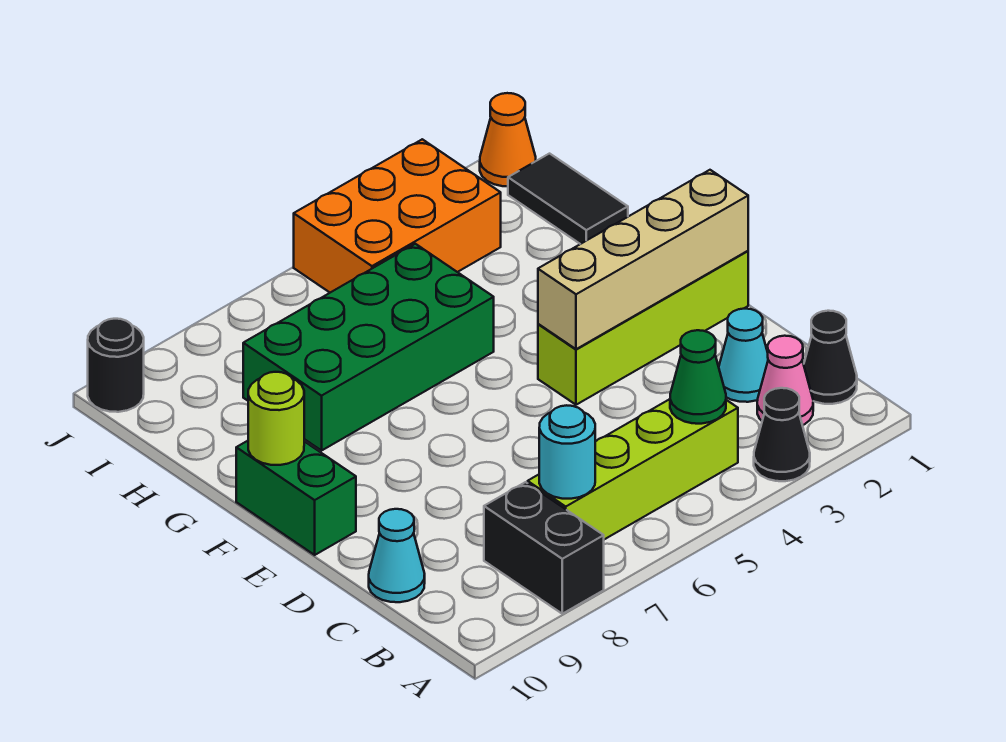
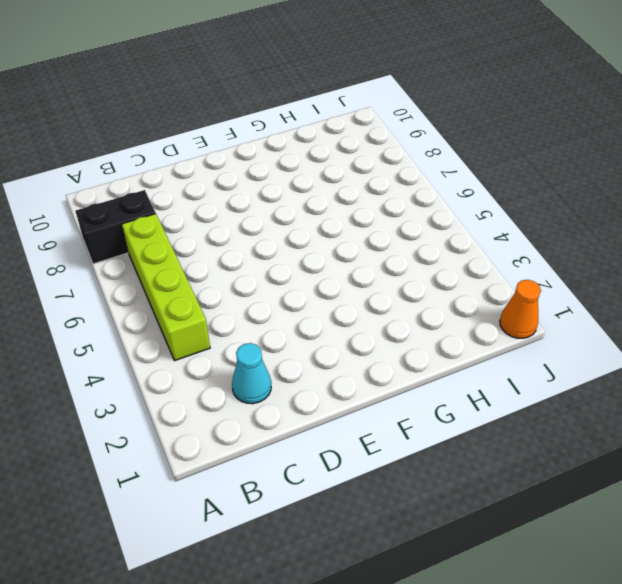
none -> black 1x1 cone [754,388,810,481]
none -> black 1x1 cone [804,311,857,404]
none -> pink 1x1 cone [757,336,813,425]

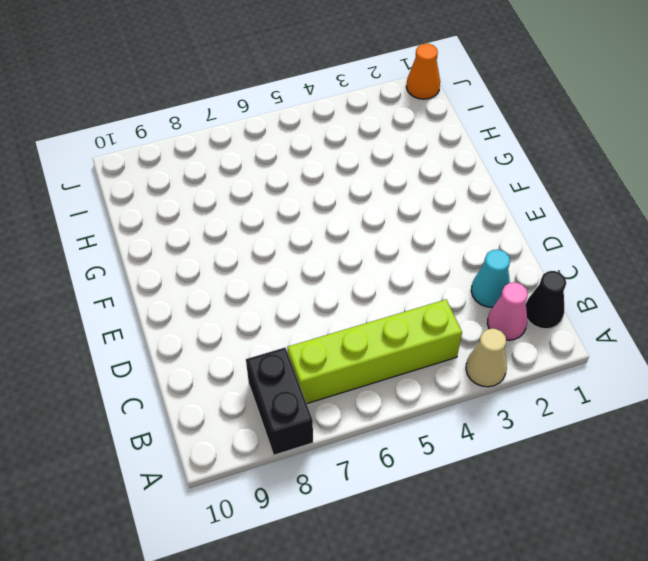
tan 1x1 cone [466,329,507,387] -> black 1x1 cone [754,388,810,481]
none -> cyan 1x1 cone [369,509,425,602]
none -> lime 1x4 brick [538,251,748,405]
none -> green 1x2 brick [236,441,356,555]

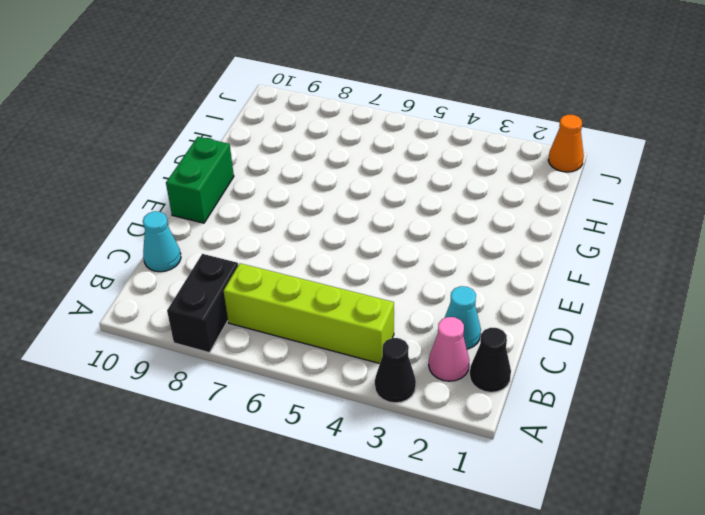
none -> lime 1x4 brick [538,251,748,405]
none -> green 2x4 brick [243,244,494,451]
none -> black 1x2 tile [508,154,628,244]

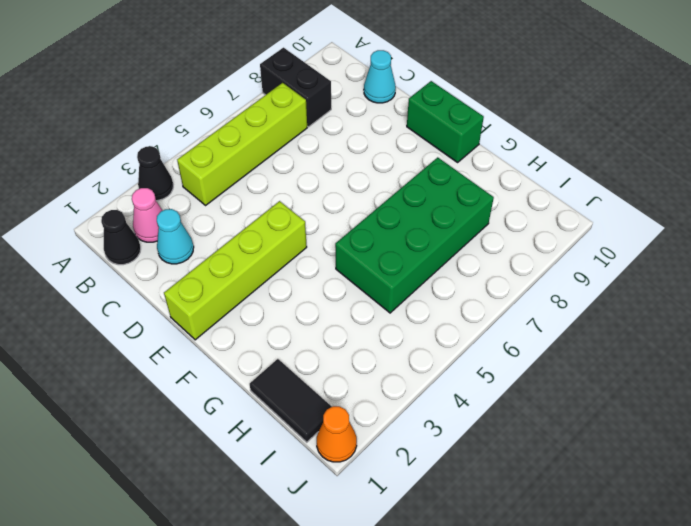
none -> orange 2x3 brick [294,139,501,293]
none -> black 1x1 round brick [88,319,144,412]
none -> green 1x1 cone [670,330,726,424]

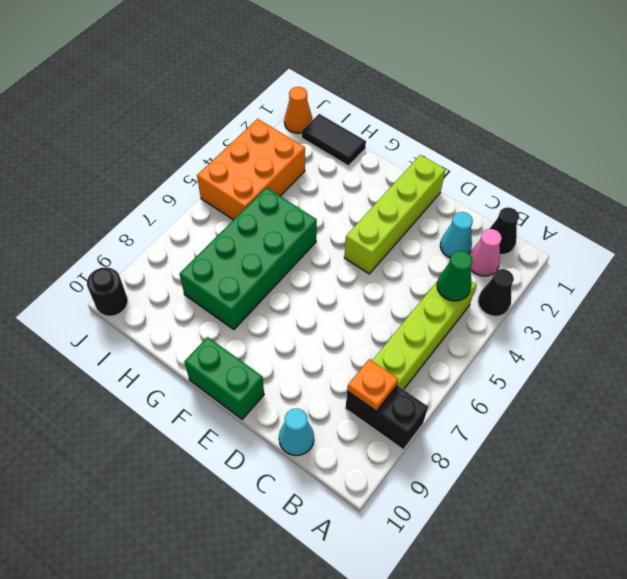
orange 1x1 plate [347,359,398,411] -> none
none -> cyan 1x1 round brick [539,405,595,499]
none -> tan 1x4 brick [538,170,748,349]
none -> lime 1x1 round brick [248,372,304,465]

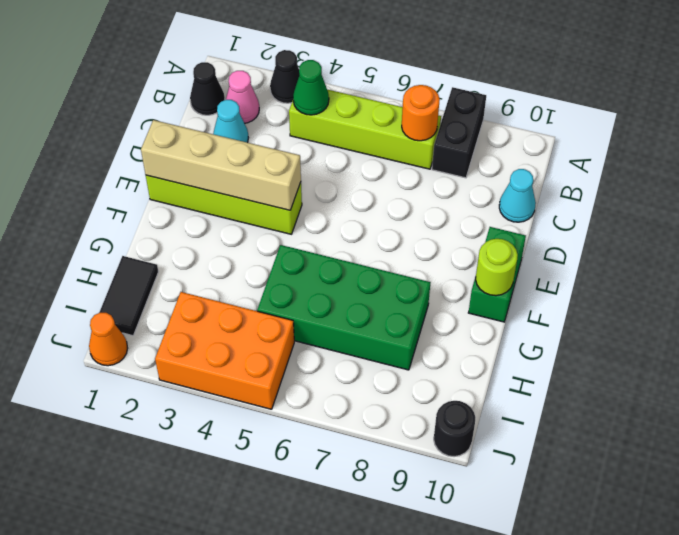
orange 1x1 round brick [402,85,440,141] -> cyan 1x1 round brick [539,405,595,499]

